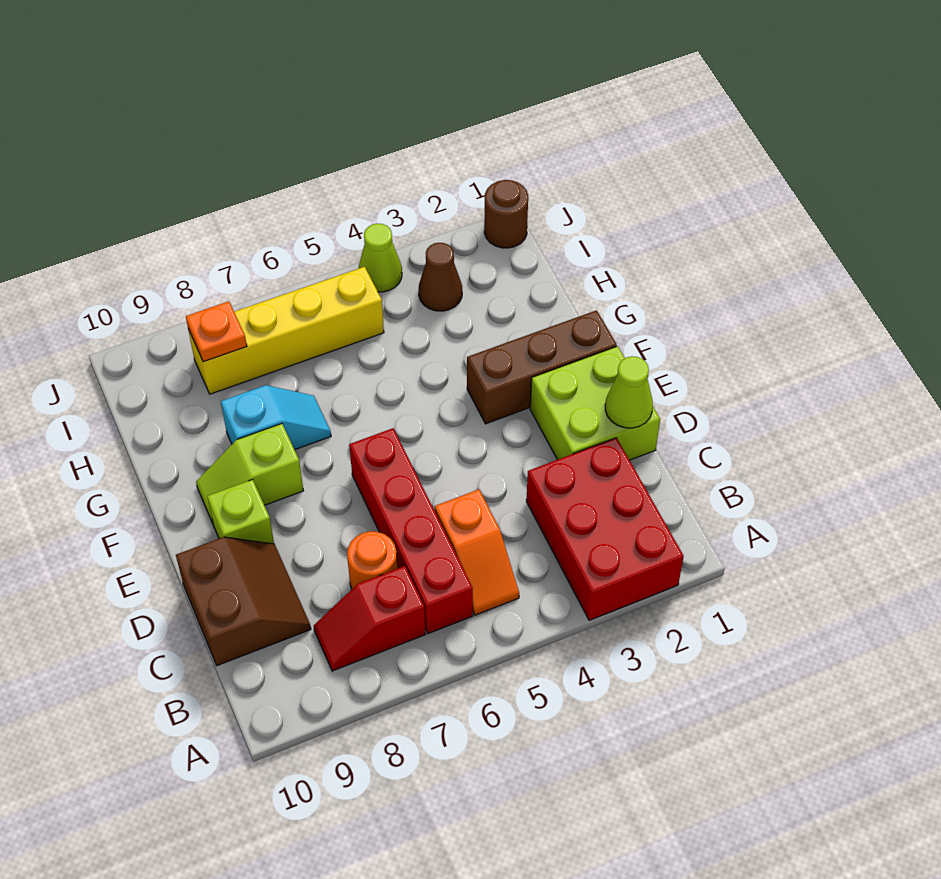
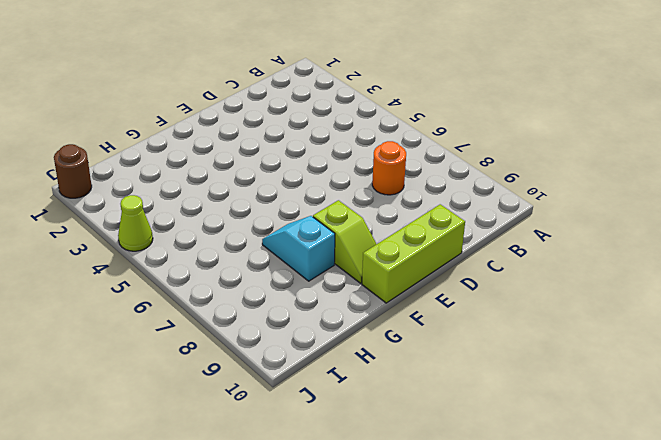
lime 1x3 brick [362,204,465,303] -> brown 2x2 slope [176,537,311,666]
none -> red 2x3 brick [526,438,684,620]
none -> orange 1x2 slope [435,489,519,615]
none -> red 1x4 brick [349,428,473,634]

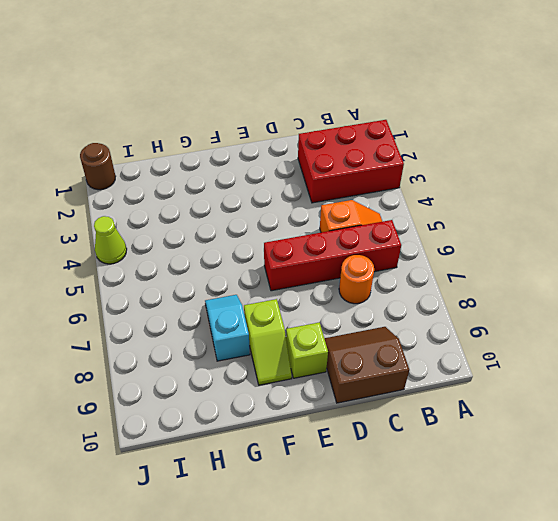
none -> red 1x2 slope [314,566,426,671]
none -> lime 2x2 brick [530,346,660,460]
none -> brown 1x3 brick [467,310,617,424]

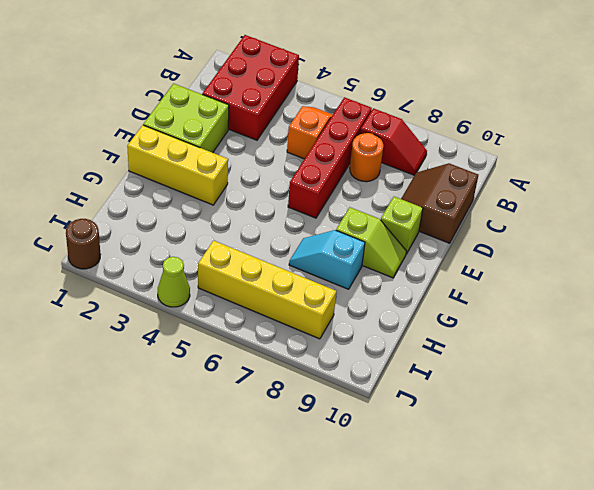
yellow 1x3 brick [127,125,228,205] -> brown 1x3 brick [467,310,617,424]
none -> brown 1x1 cone [419,243,462,311]
none -> lime 1x1 cone [605,356,653,428]
none -> orange 1x1 plate [186,301,247,362]

